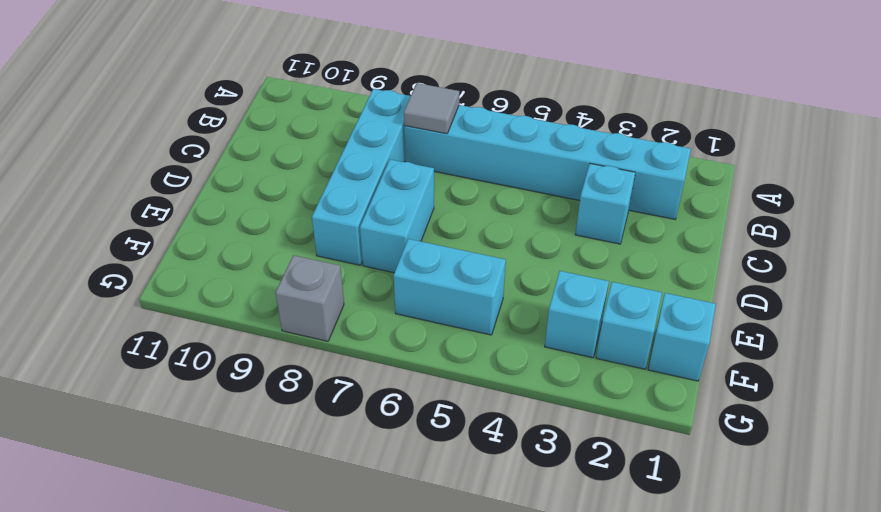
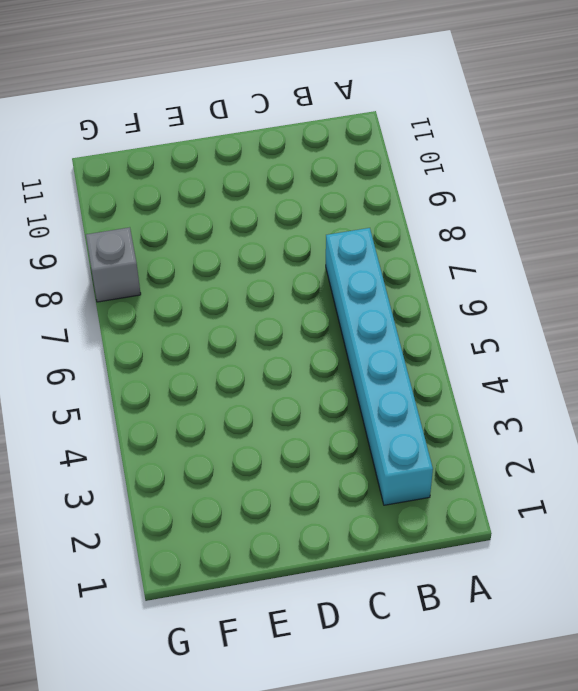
none -> cyan 1x4 brick [312,89,411,265]
none -> cyan 1x1 brick [575,164,635,244]

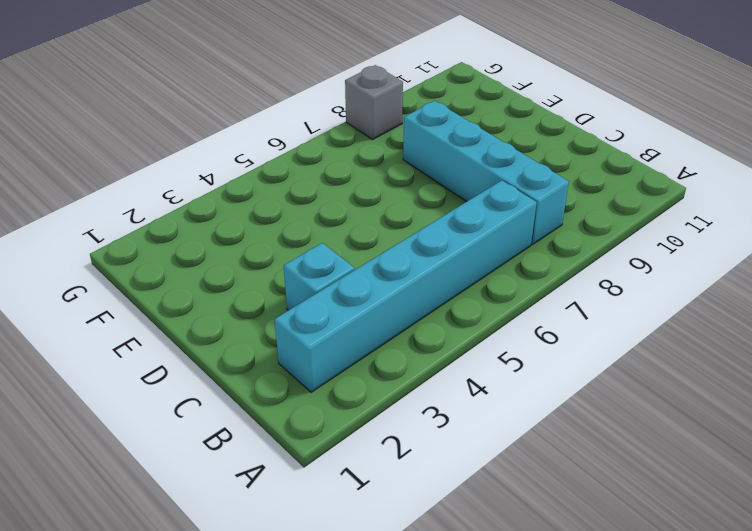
none -> cyan 1x2 brick [360,160,434,273]
none -> cyan 1x1 brick [648,293,716,381]

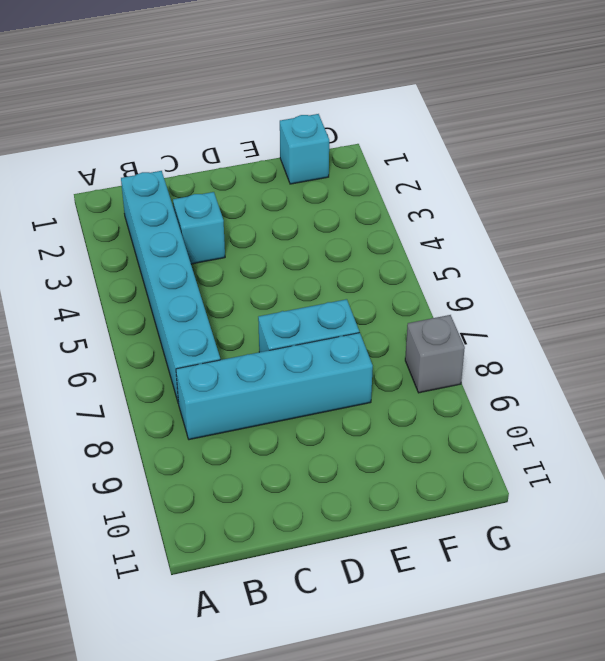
none -> cyan 1x1 brick [596,282,662,369]
none -> cyan 1x1 brick [545,271,609,358]

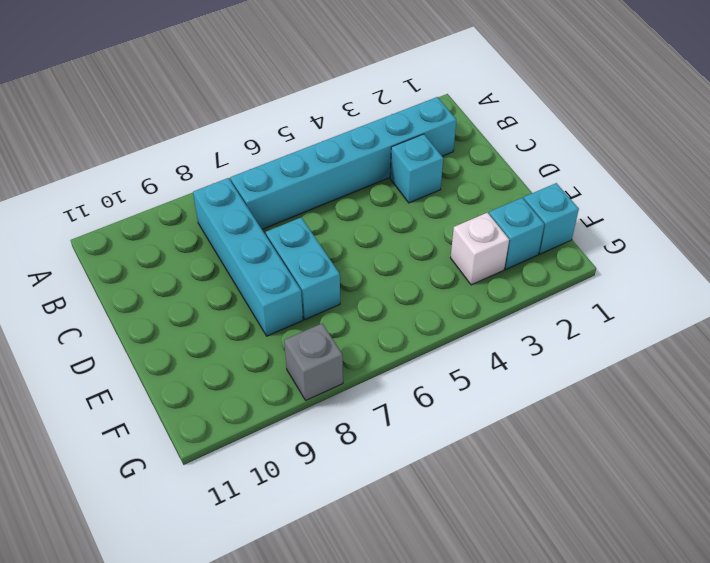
white 1x1 brick [451,213,509,285] -> cyan 1x1 brick [545,271,609,358]
none -> cyan 1x2 brick [394,239,506,335]
none -> grey 1x1 tile [404,83,459,134]

